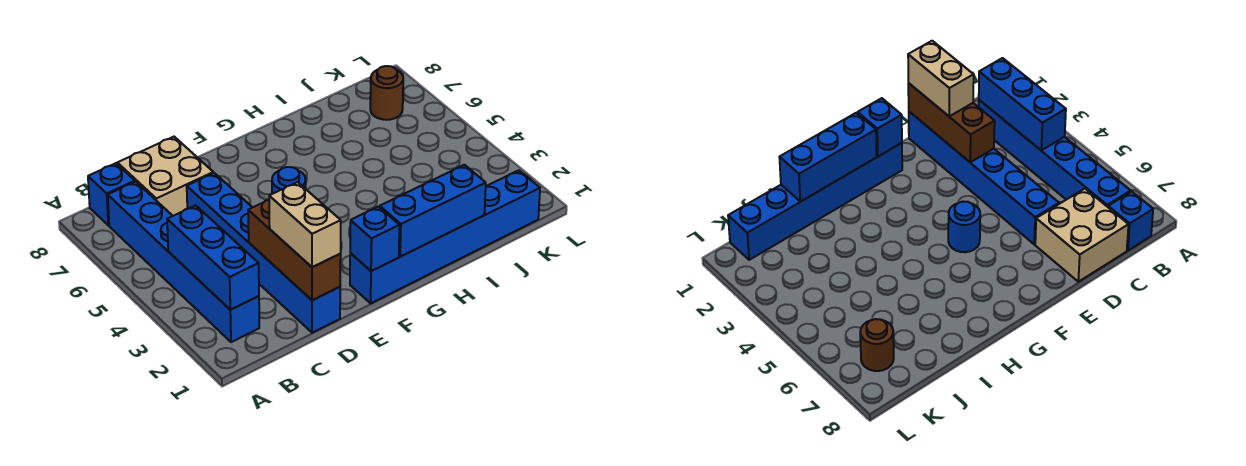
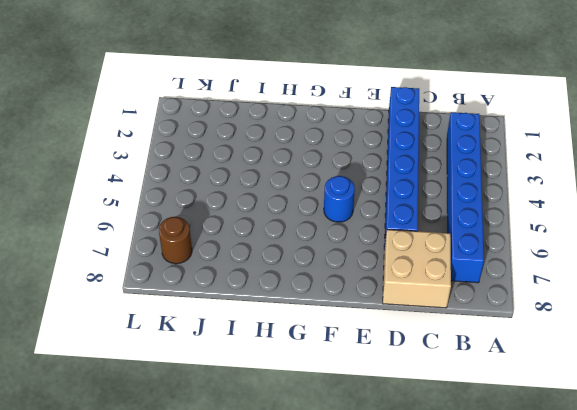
none -> blue 1x1 brick [88,163,135,225]
none -> blue 1x6 brick [350,170,540,303]
none -> blue 1x3 brick [167,205,259,310]

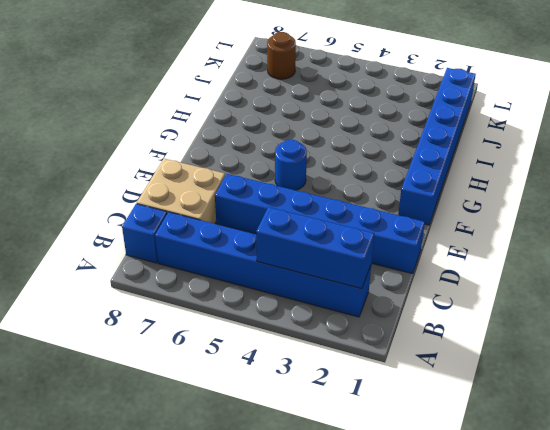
none -> brown 1x3 brick [248,200,341,300]
none -> blue 1x1 brick [350,207,399,271]
none -> blue 1x3 brick [380,165,486,257]

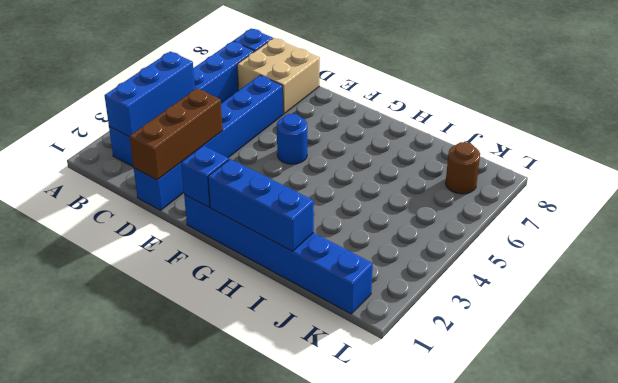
none -> tan 1x2 brick [269,182,341,267]

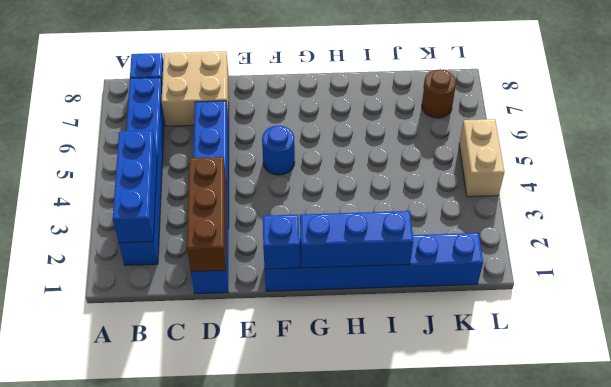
tan 1x2 brick [459,119,504,197] -> tan 1x2 brick moved to [269,182,341,267]

